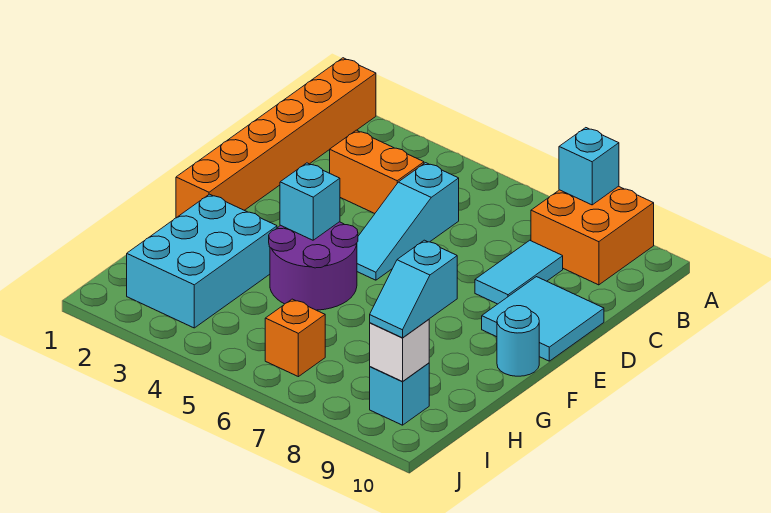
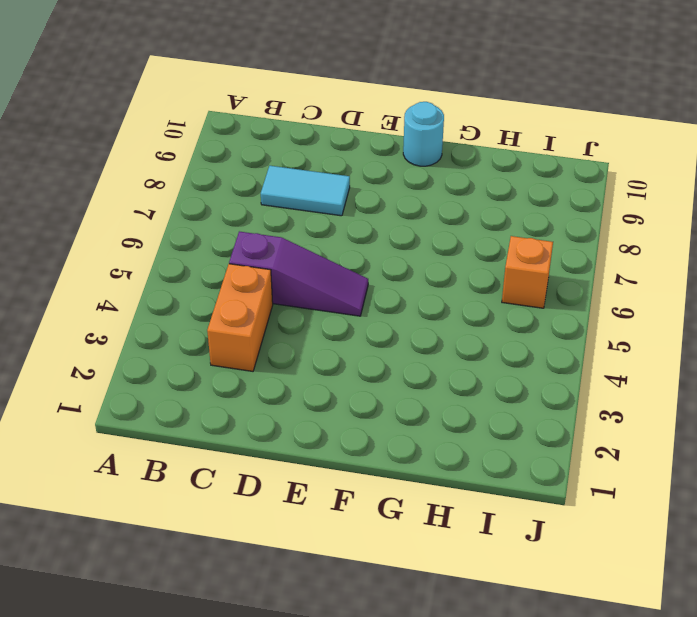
purple 1x3 slope [229,231,368,316] -> cyan 1x3 slope [357,163,459,280]
none -> orange 1x6 brick [176,58,376,218]
none -> orange 2x2 brick [531,186,654,285]
none -> cyan 2x2 tile [482,277,604,361]

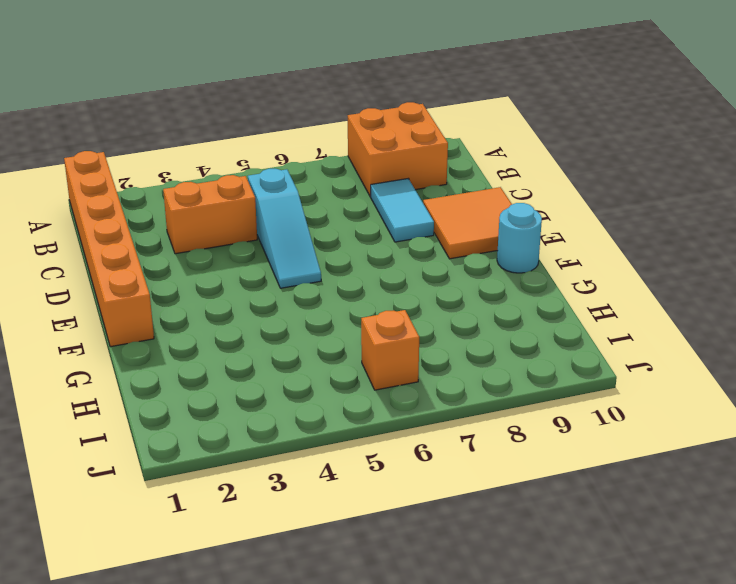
orange 2x2 tile [423,187,512,259] -> cyan 2x2 tile [482,277,604,361]
none -> purple 2x2 round brick [269,222,358,310]
none -> cyan 2x3 brick [127,194,277,328]
none -> cyan 1x1 brick [370,363,429,425]

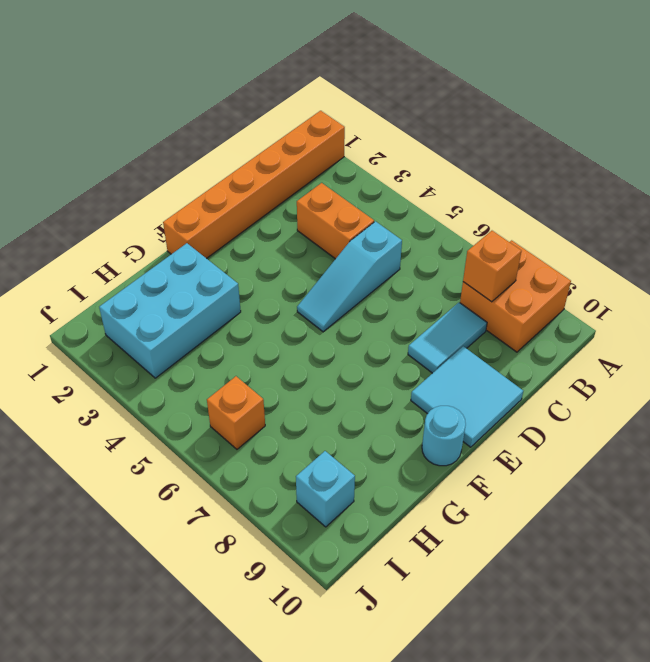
orange 1x1 brick [463,231,521,302] -> none
none -> purple 2x2 round brick [269,222,358,310]
none -> cyan 1x1 brick [559,128,619,205]
none -> cyan 1x1 brick [280,163,340,240]

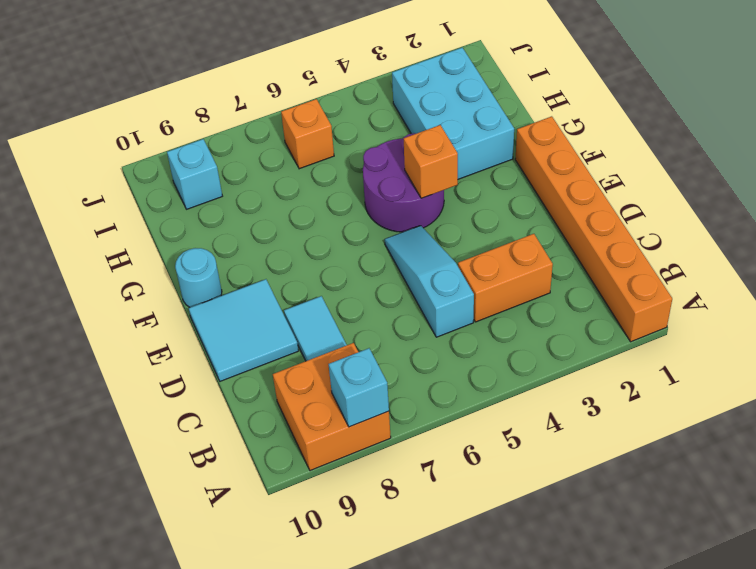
orange 1x1 brick [404,125,458,198] -> cyan 1x1 brick [280,163,340,240]
none -> white 1x1 brick [370,319,429,381]
none -> cyan 1x2 slope [370,240,457,338]

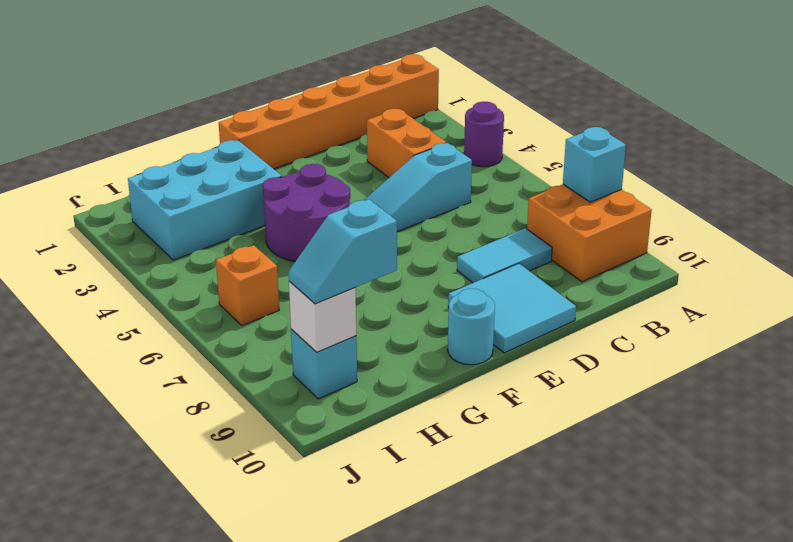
purple 1x1 round brick [464,102,504,167] -> none
none -> cyan 1x1 brick [280,163,340,240]

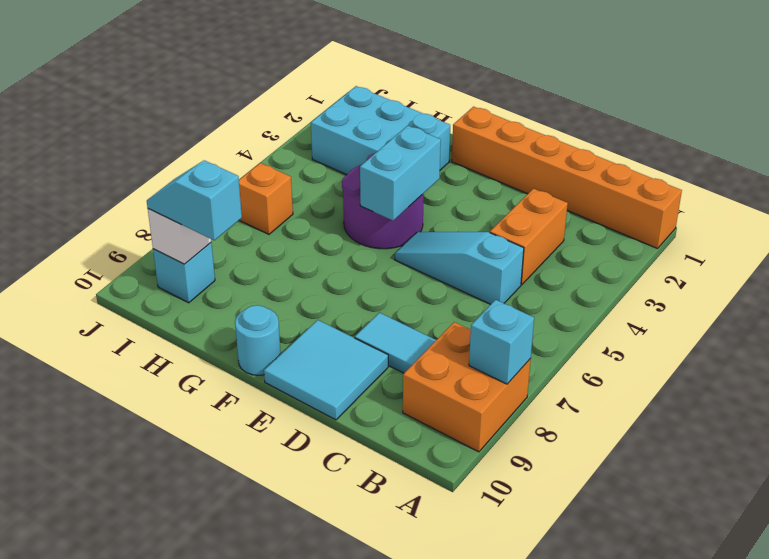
cyan 1x2 brick [360,126,441,220] -> cyan 1x1 brick [280,163,340,240]

